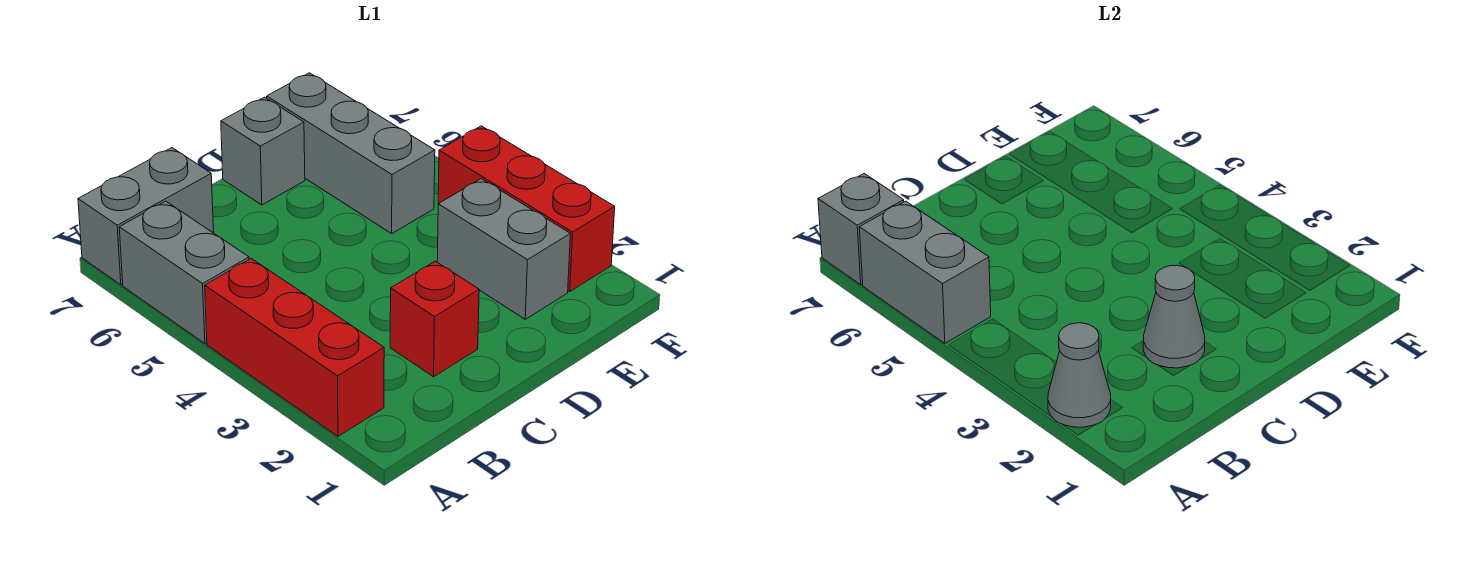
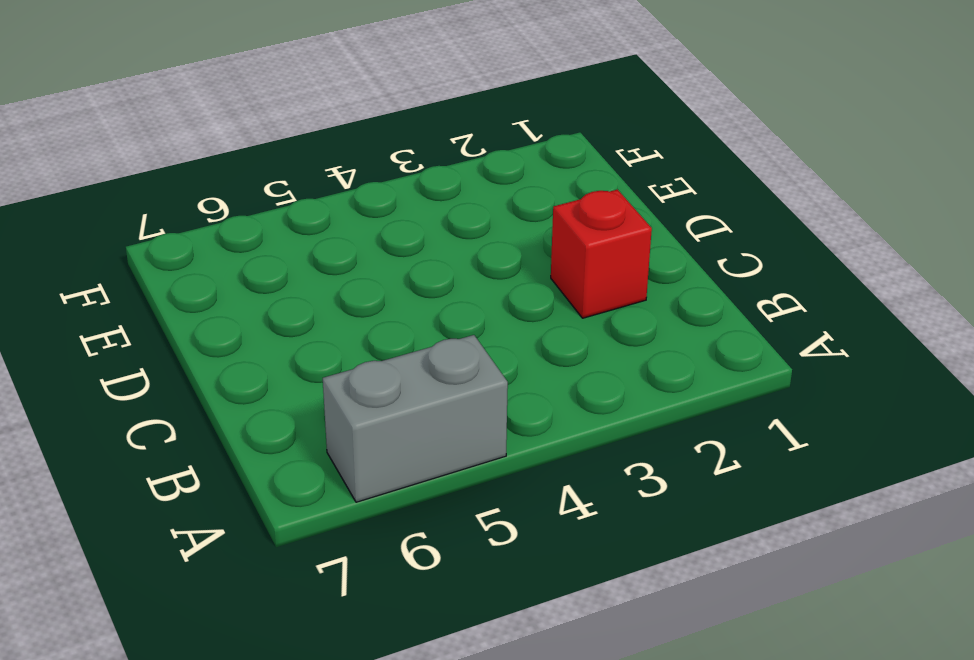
none -> red 1x3 brick [205,259,384,436]
none -> grey 1x2 brick [78,148,214,285]
none -> grey 1x1 brick [221,97,305,205]

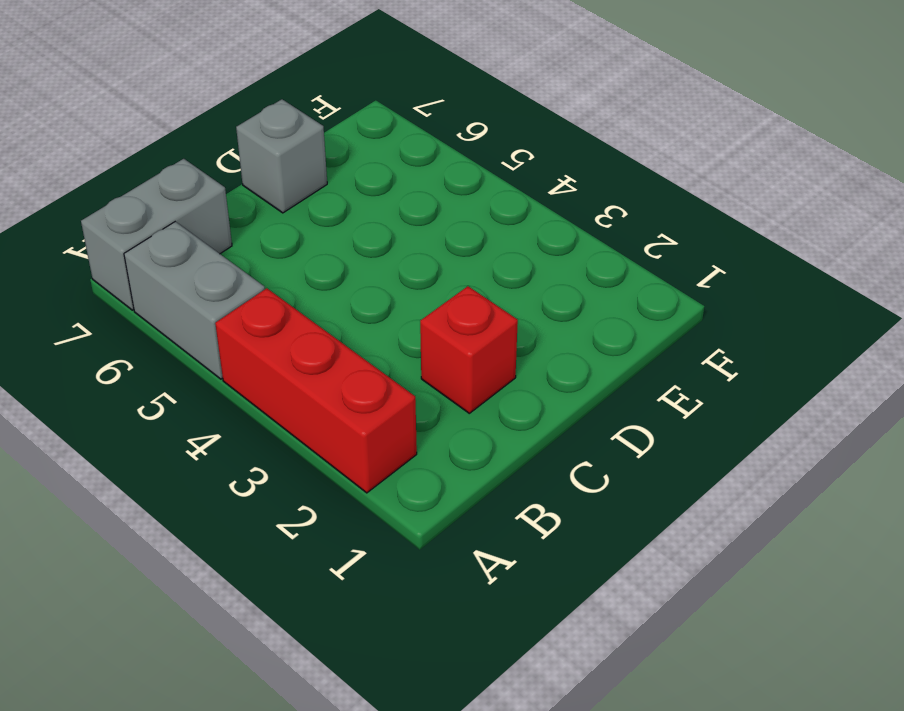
none -> grey 1x2 brick [437,179,570,319]
none -> grey 1x3 brick [267,73,435,234]
none -> red 1x3 brick [438,126,615,292]

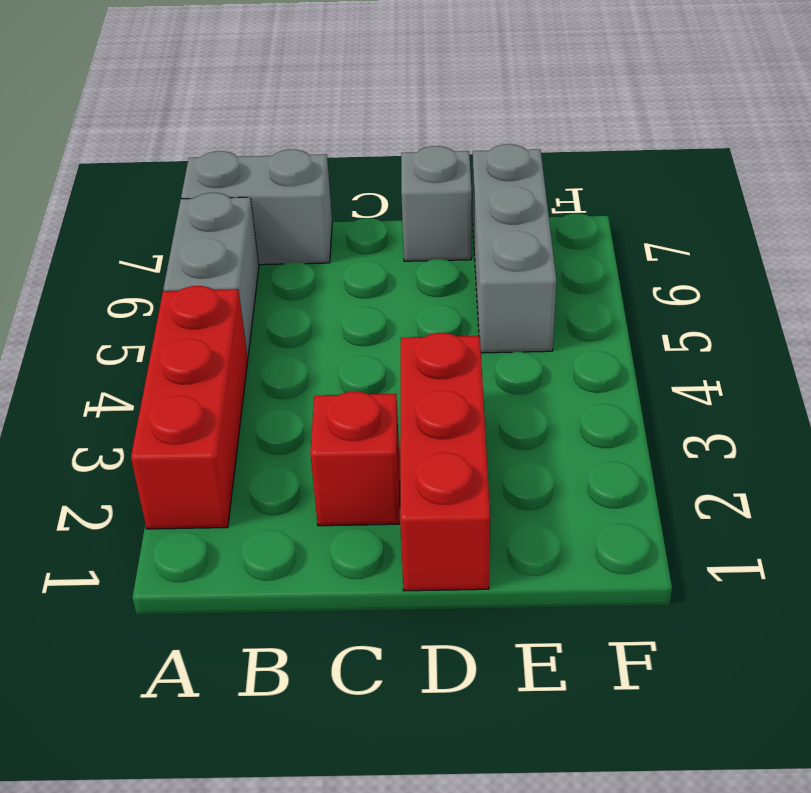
red 1x3 brick [400,333,490,591] -> red 1x3 brick moved to [438,126,615,292]
none -> grey 1x2 brick [437,179,570,319]
none -> grey 1x1 cone [1048,323,1111,427]
none -> grey 1x2 brick [859,201,991,343]

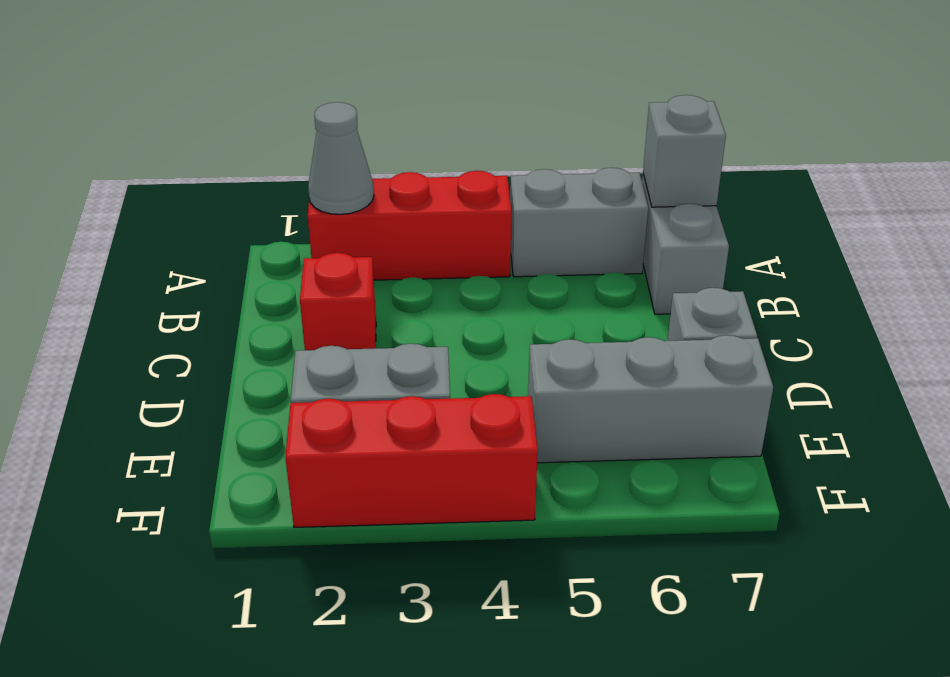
none -> grey 1x2 brick [859,201,991,343]
none -> grey 1x1 cone [1143,265,1205,368]

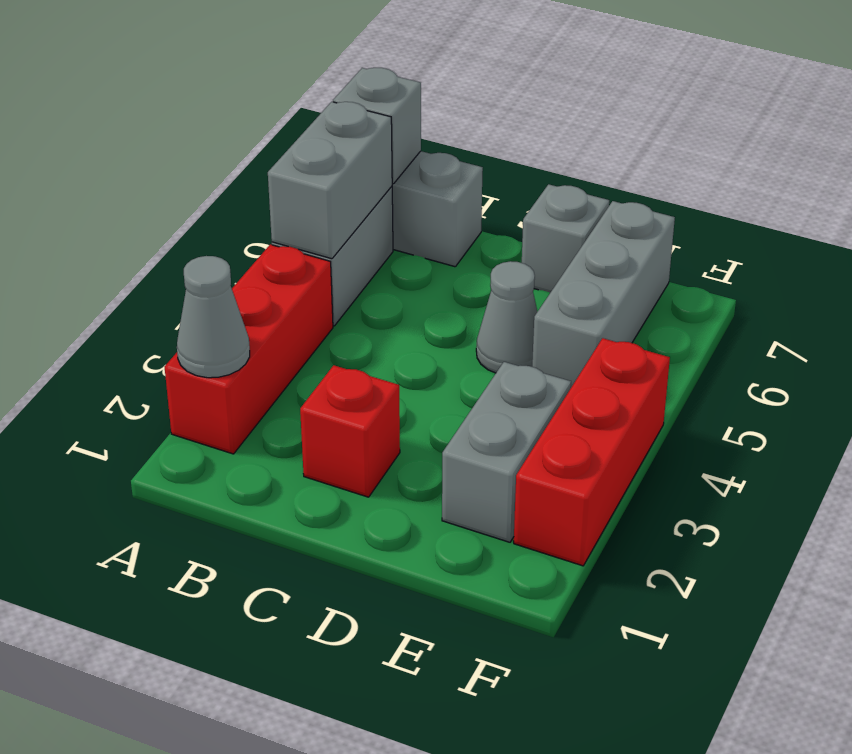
grey 1x1 cone [476,261,537,373] -> grey 1x1 cone moved to [1143,265,1205,368]

